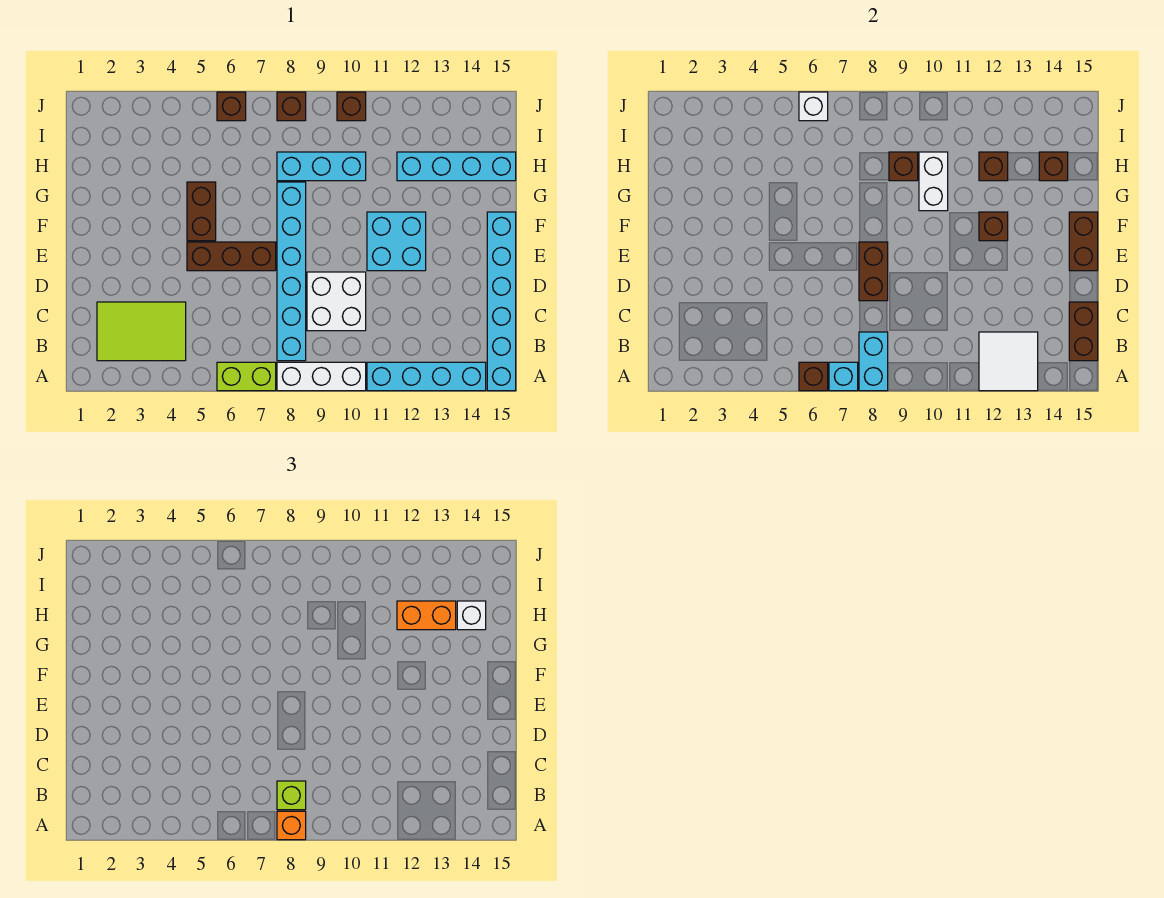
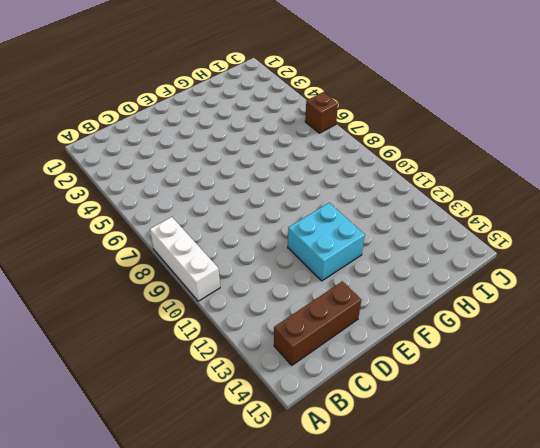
brown 1x3 brick [274,281,361,365] -> brown 1x3 brick turned to [187,242,276,271]
none -> lime 1x2 brick [217,362,276,391]
none -> cyan 1x4 brick [367,362,486,391]
none -> cyan 1x6 brick [487,212,516,391]
none -> lime 2x3 tile [97,302,186,361]

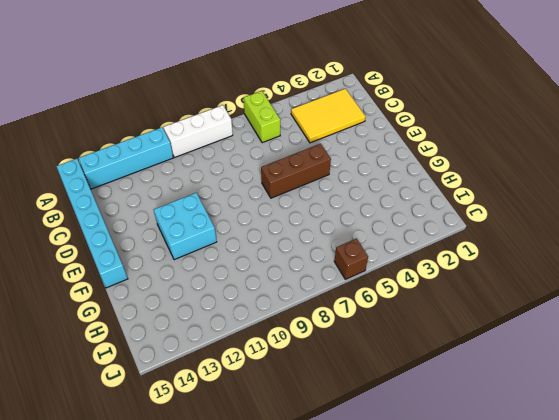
lime 1x2 brick [244,91,280,143] -> lime 1x2 brick turned to [217,362,276,391]
yellow 2x3 tile [291,89,366,143] -> lime 2x3 tile [97,302,186,361]
none -> cyan 1x6 brick [277,182,306,361]
none -> white 2x2 brick [307,272,366,331]
none -> brown 1x2 brick [187,182,216,241]
none -> cyan 1x3 brick [277,152,366,181]

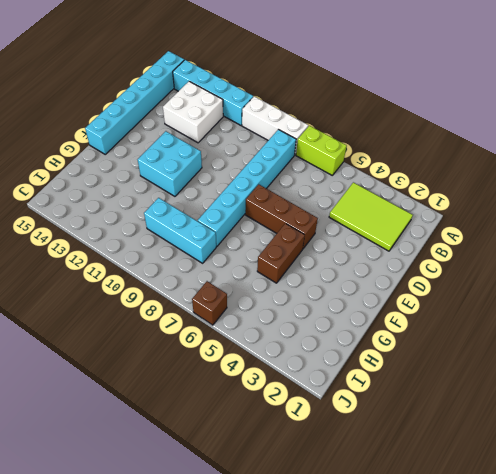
white 2x2 brick [163,81,223,143] -> white 2x2 brick moved to [307,272,366,331]
none -> cyan 1x4 brick [397,152,516,181]
none -> brown 1x1 brick [277,92,306,121]
none -> brown 1x1 brick [337,92,366,121]
none -> brown 1x1 brick [799,362,828,391]

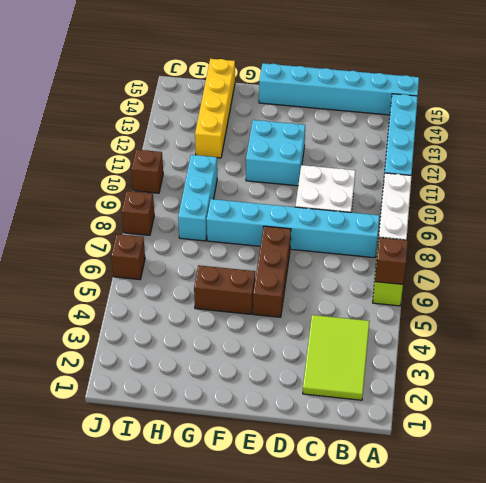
yellow 1x4 brick [195,59,235,158] -> cyan 1x4 brick [397,152,516,181]
none -> cyan 1x1 brick [829,362,858,391]
none -> cyan 1x2 brick [859,332,888,391]
none -> white 2x2 tile [979,332,1038,391]
none -> brown 1x2 brick [1069,302,1098,361]

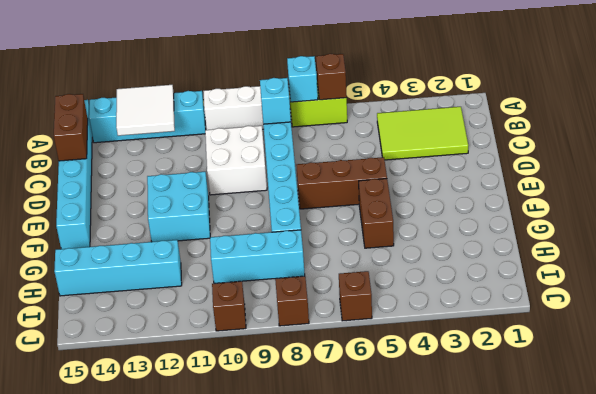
cyan 1x1 brick [260,78,291,124] -> cyan 1x2 brick [859,332,888,391]
none -> brown 1x2 brick [859,242,888,301]
none -> brown 1x2 brick [1069,212,1098,271]
none -> brown 1x1 brick [979,212,1008,241]
none -> white 1x2 brick [919,152,948,211]

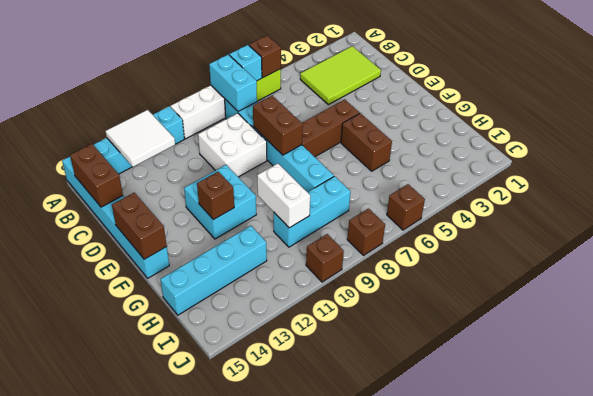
none -> brown 1x1 brick [889,152,918,181]
none -> brown 1x1 brick [979,152,1008,181]
none -> brown 1x1 brick [1039,152,1068,181]
none -> white 1x1 brick [799,92,828,121]

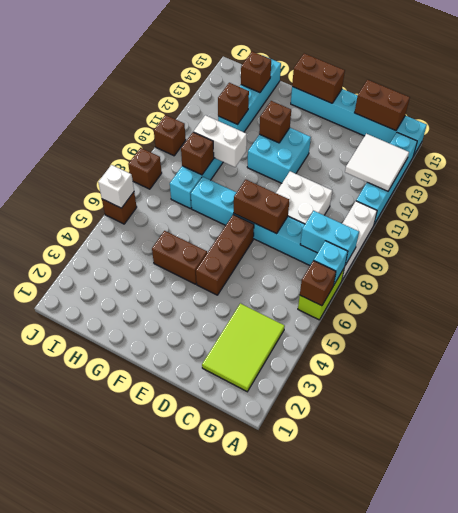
none -> orange 1x1 brick [277,811,306,840]
none -> lime 1x1 brick [277,781,306,810]
none -> orange 1x2 brick [397,601,456,630]
none -> white 1x1 brick [457,601,486,630]

